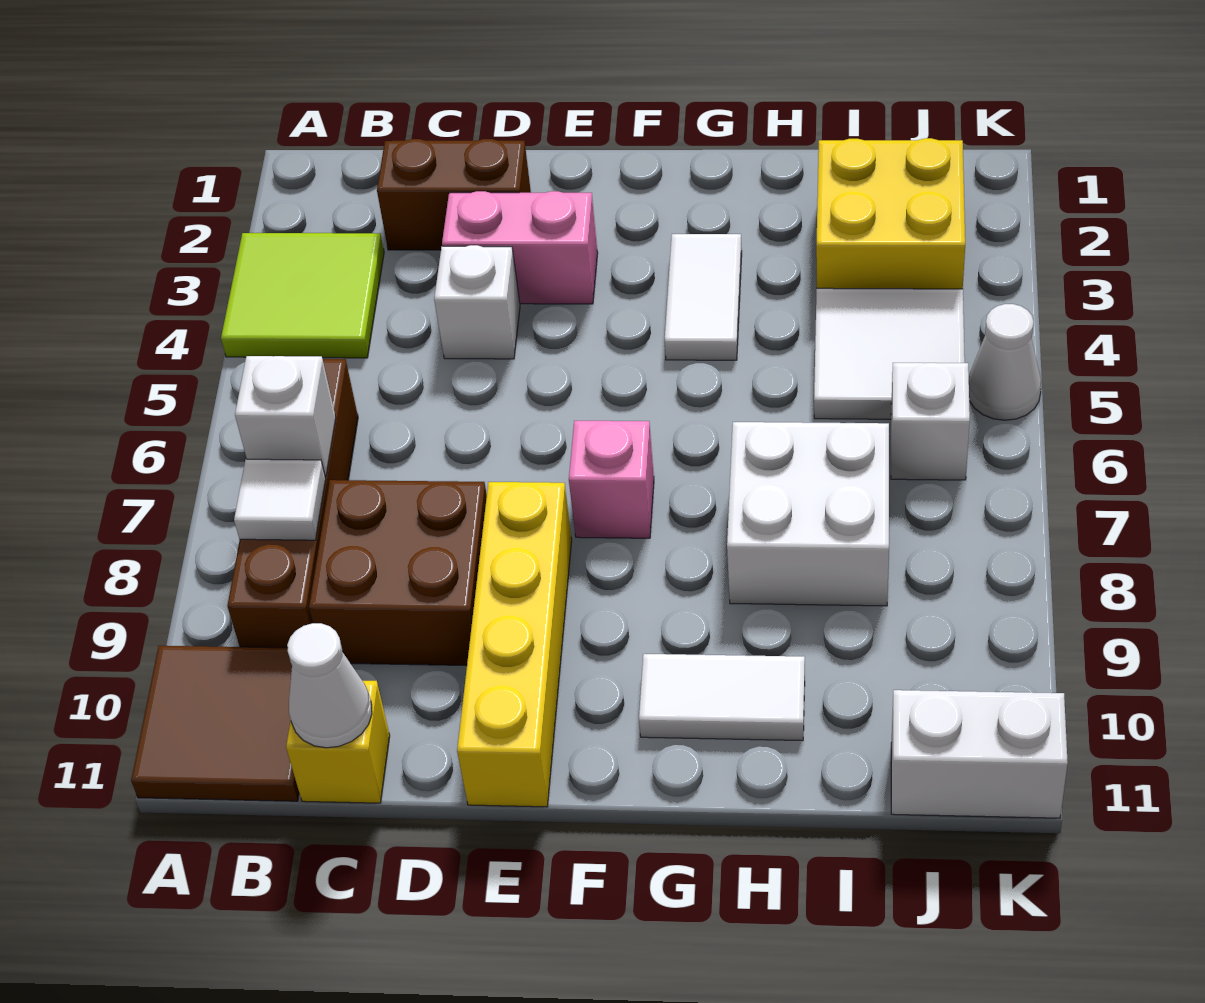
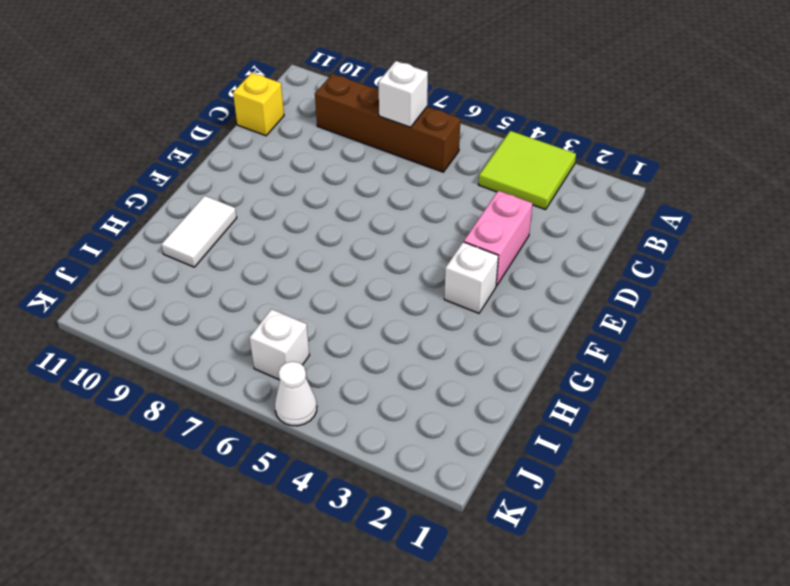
white 1x1 brick [444,242,498,313] -> white 1x1 brick moved to [434,245,520,359]
none -> brown 2x2 tile [131,646,299,801]
none -> brown 1x2 brick [377,139,531,250]
none -> brown 2x2 brick [309,480,487,665]

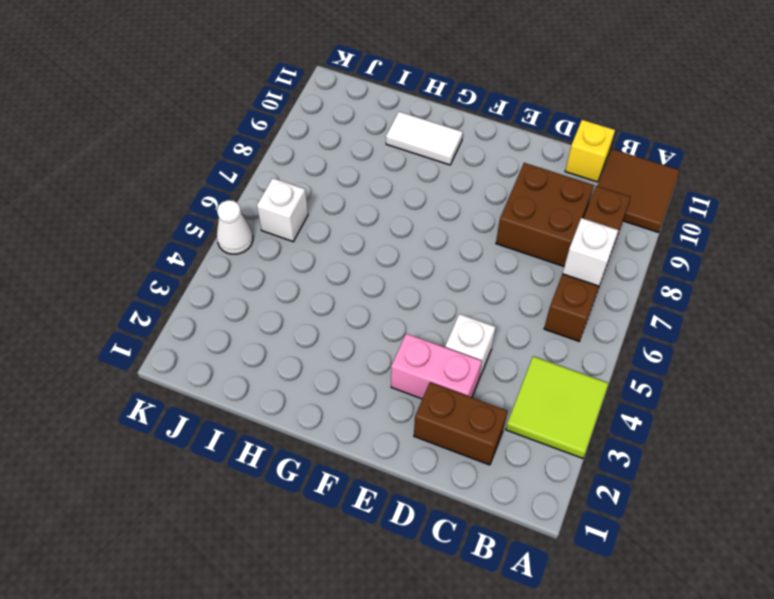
none -> yellow 1x4 brick [457,482,572,807]
none -> pink 1x1 brick [569,421,654,538]
none -> white 1x2 tile [665,234,742,360]

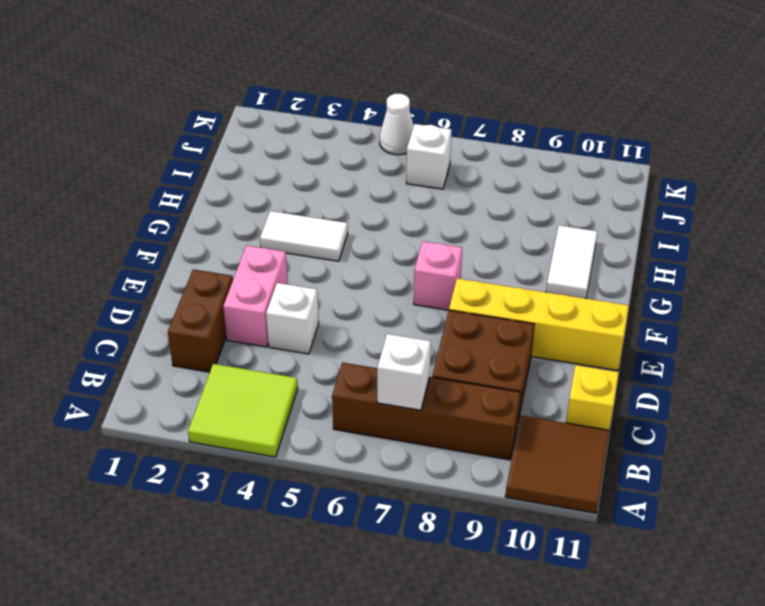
none -> white 2x2 brick [727,422,889,606]
none -> yellow 2x2 brick [816,138,965,289]
none -> white 2x2 tile [814,288,965,419]

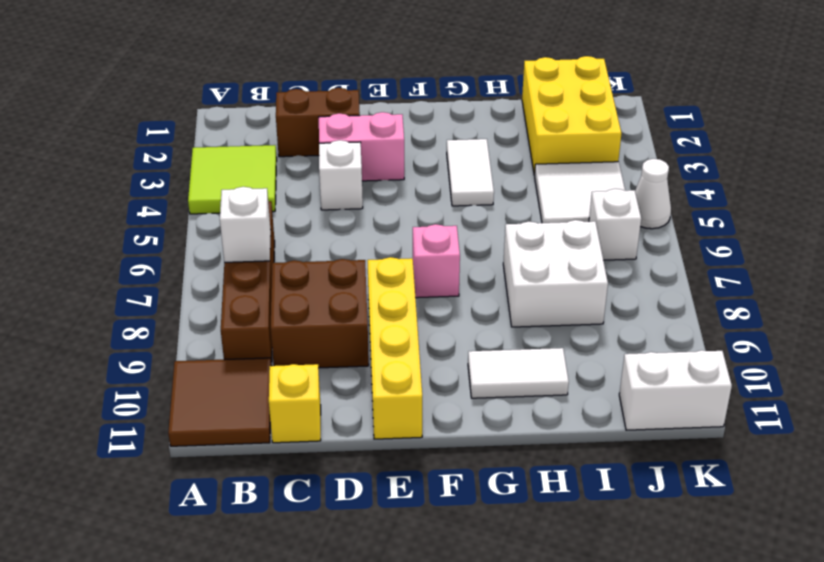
yellow 2x3 brick [522,56,622,175] -> yellow 2x2 brick [816,138,965,289]
none -> white 1x1 tile [234,459,326,540]
none -> white 1x1 cone [287,623,372,748]

